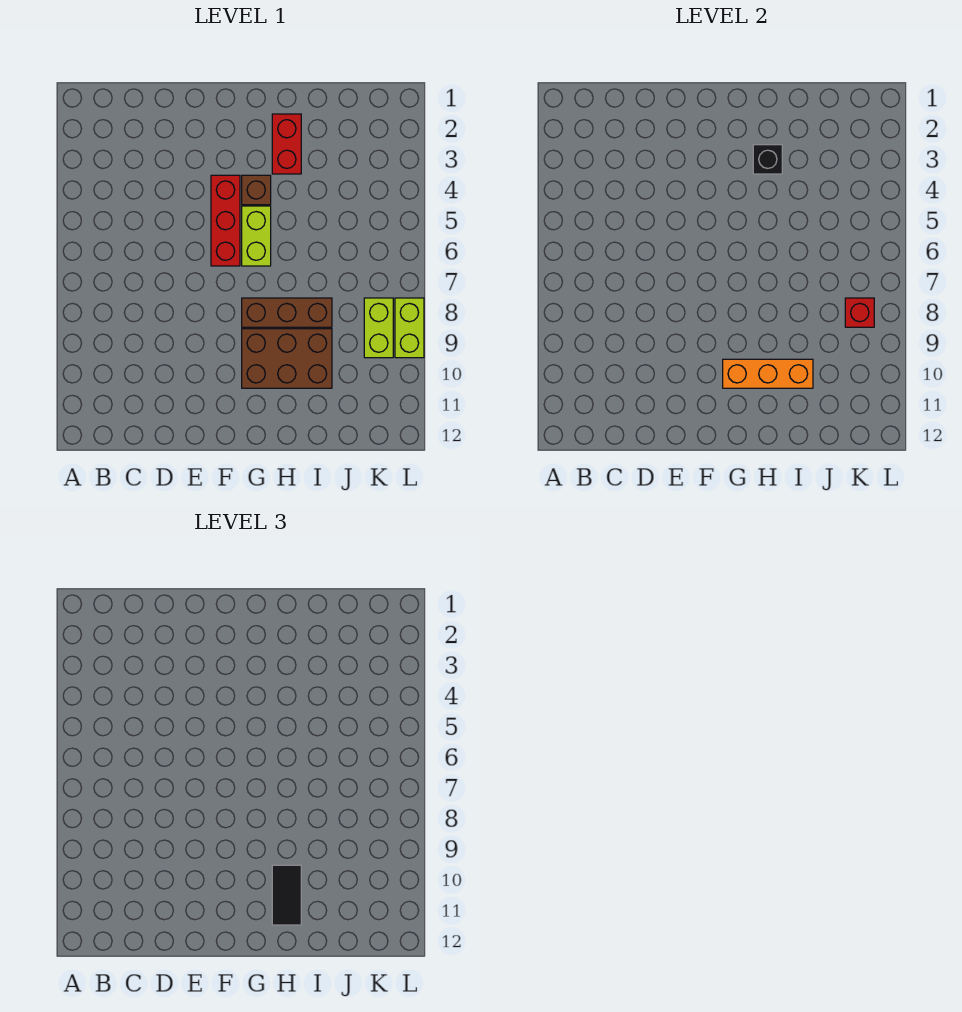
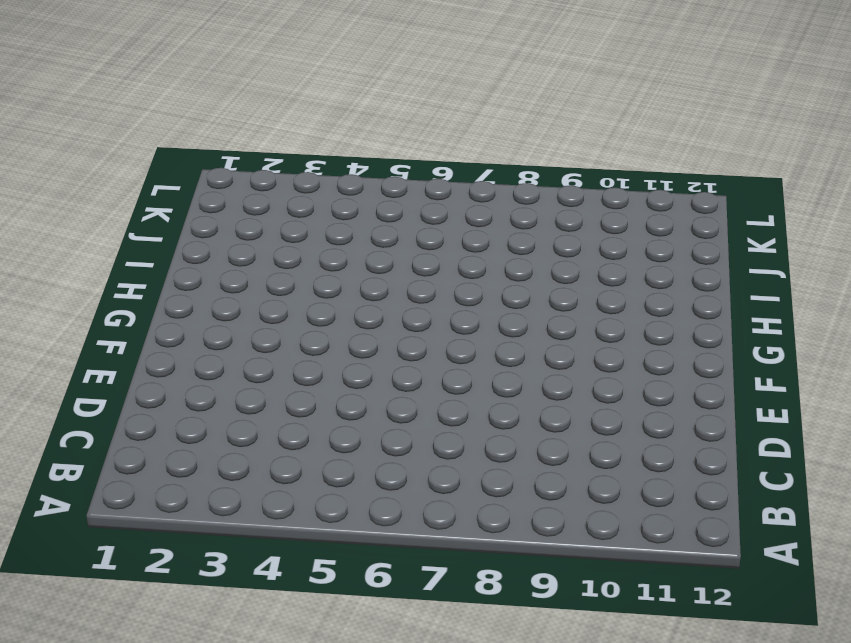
none -> red 1x3 brick [211,175,240,266]
none -> brown 1x1 brick [242,175,271,205]
none -> lime 1x2 brick [242,206,271,266]

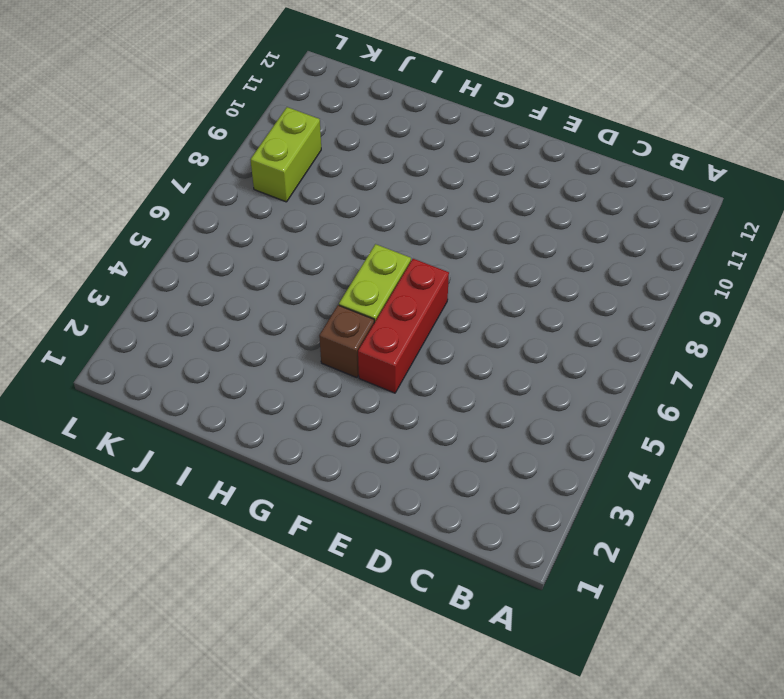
none -> brown 1x3 brick [242,298,332,327]
none -> brown 2x3 brick [242,329,332,388]
none -> red 1x2 brick [272,114,301,174]

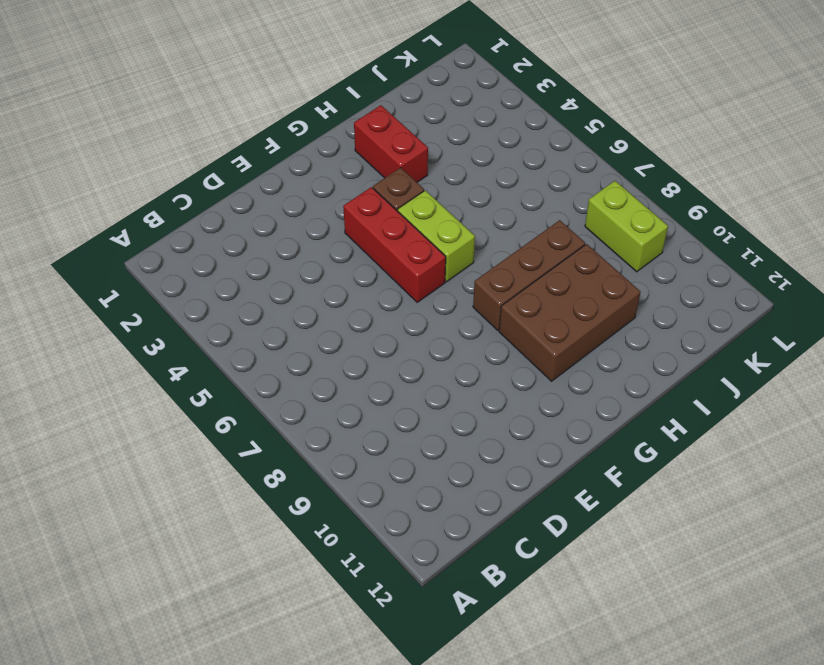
none -> lime 1x2 brick [395,298,424,358]
none -> orange 1x3 brick [723,359,813,388]
none -> black 1x1 brick [753,145,782,174]

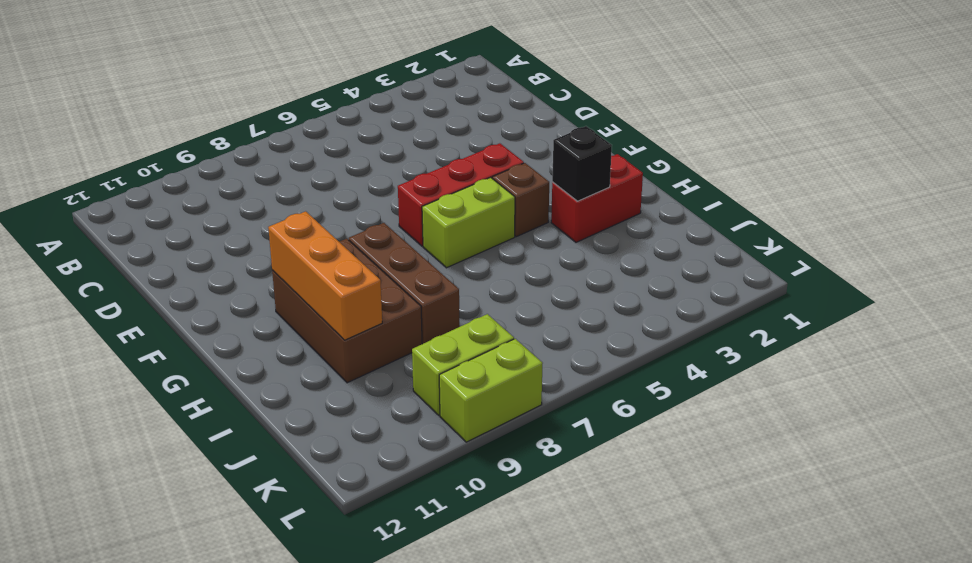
none -> red 1x1 brick [845,298,874,327]
none -> black 1x2 tile [272,865,301,925]

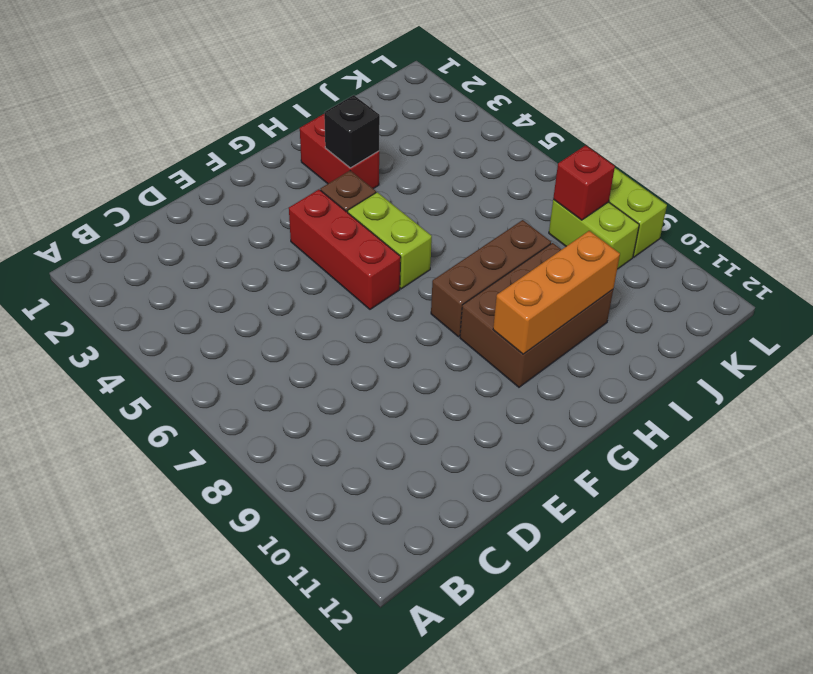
none -> black 1x2 tile [272,865,301,925]

